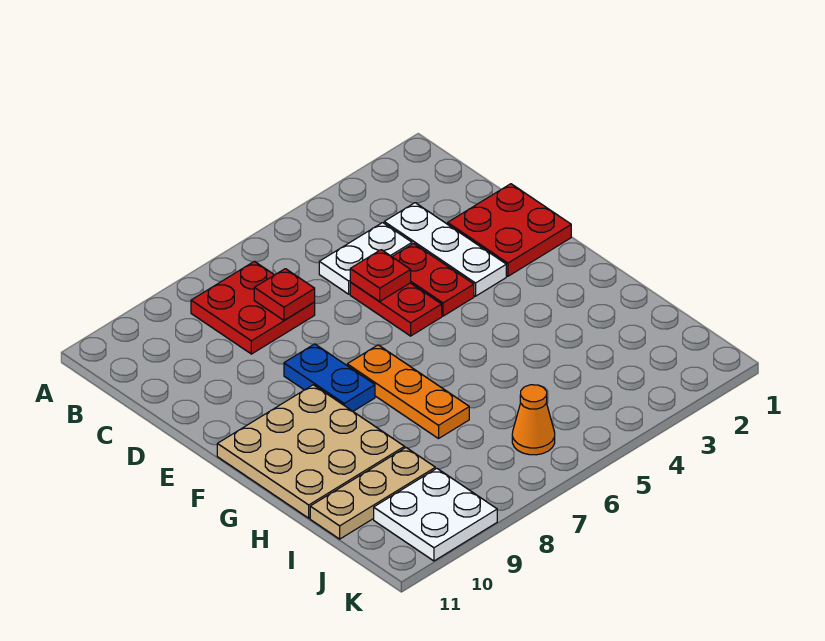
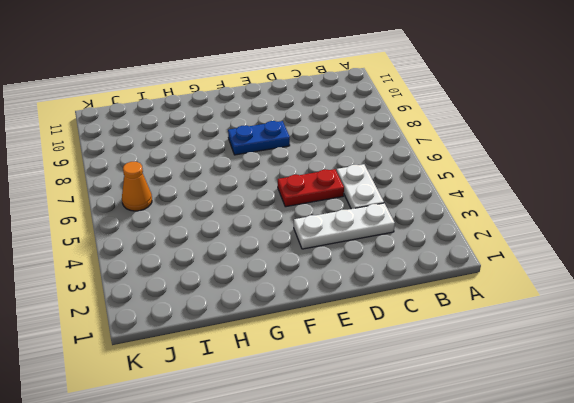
none -> red 2x2 plate [191,261,315,354]
none -> red 2x2 plate [448,184,571,276]
none -> red 1x2 plate [392,243,474,316]

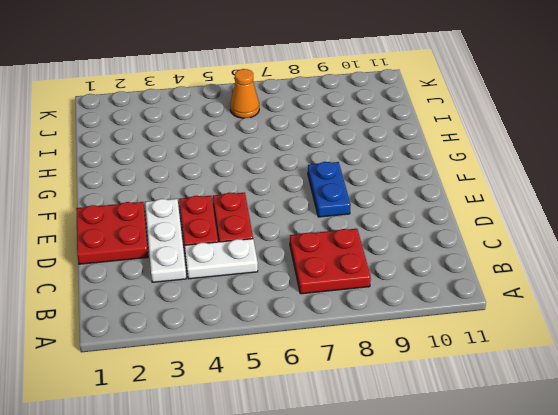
none -> orange 1x3 plate [347,345,469,439]
none -> tan 3x3 plate [217,385,405,518]
none -> tan 1x3 plate [310,448,435,539]

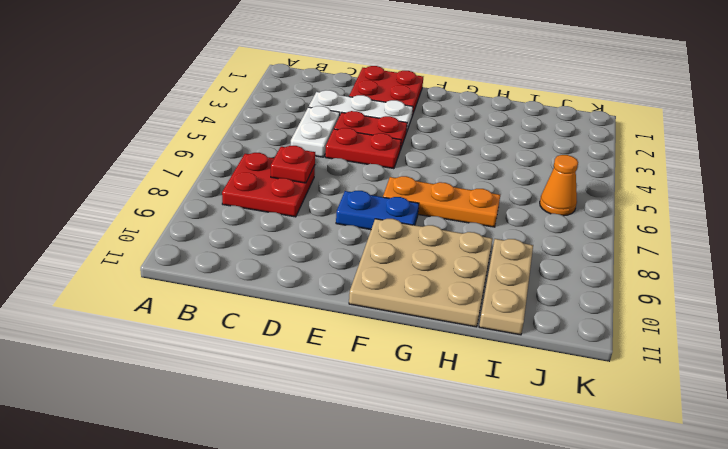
none -> white 2x2 plate [374,468,497,561]
none -> red 1x1 plate [350,250,411,302]

